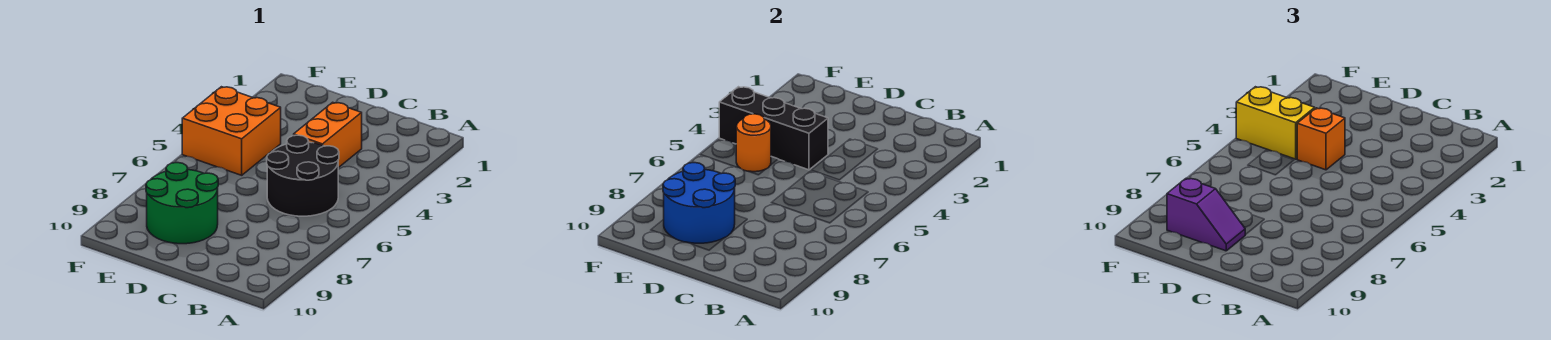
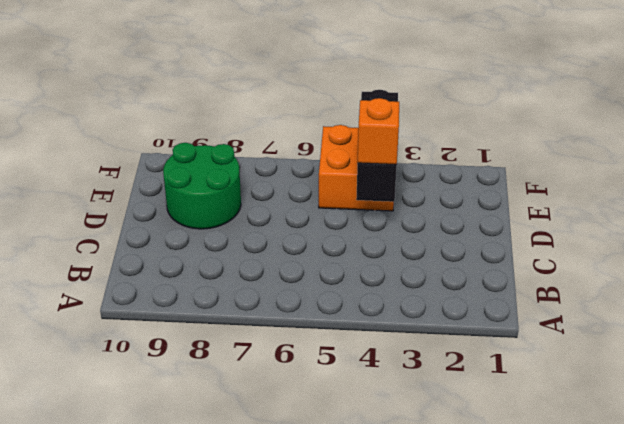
none -> black 2x2 round brick [267,135,339,216]
none -> orange 1x2 brick [294,102,362,168]

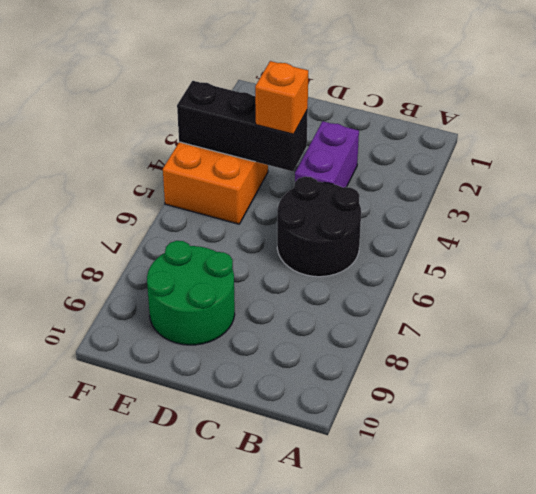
purple 1x2 brick [295,121,359,188] -> orange 1x2 brick [294,102,362,168]
none -> blue 2x2 round brick [663,163,735,243]
none -> orange 1x1 round brick [736,114,771,172]

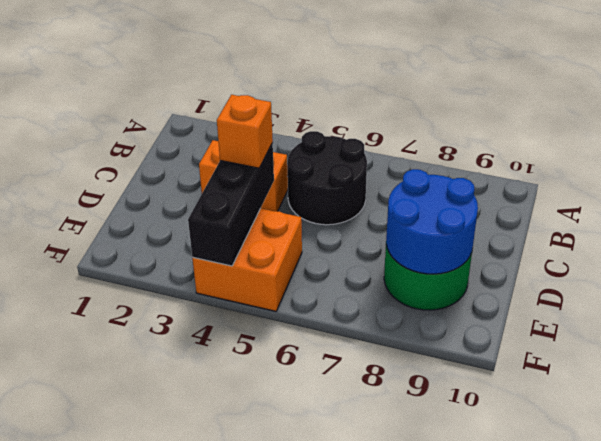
none -> orange 1x1 round brick [736,114,771,172]
none -> purple 1x2 slope [1167,178,1245,251]

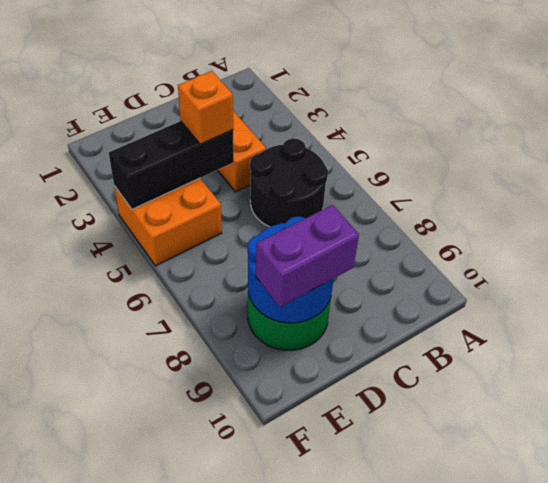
purple 1x2 brick [256,205,359,307] -> purple 1x2 slope [1167,178,1245,251]
none -> orange 1x1 round brick [736,114,771,172]
none -> yellow 1x2 brick [1236,87,1315,159]

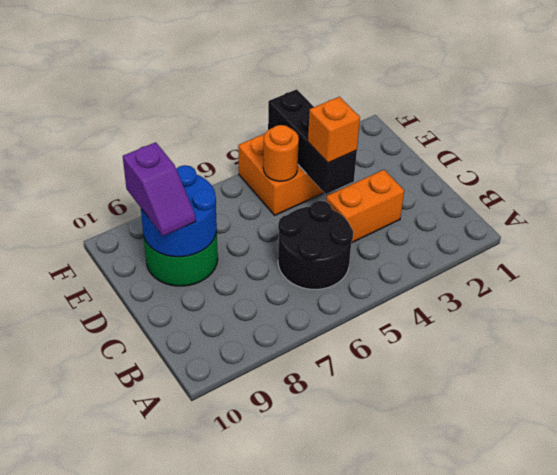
none -> yellow 1x2 brick [1236,87,1315,159]

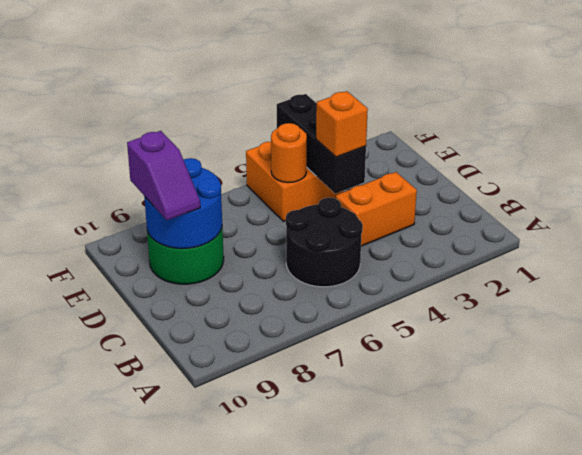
none -> yellow 1x2 brick [1236,87,1315,159]

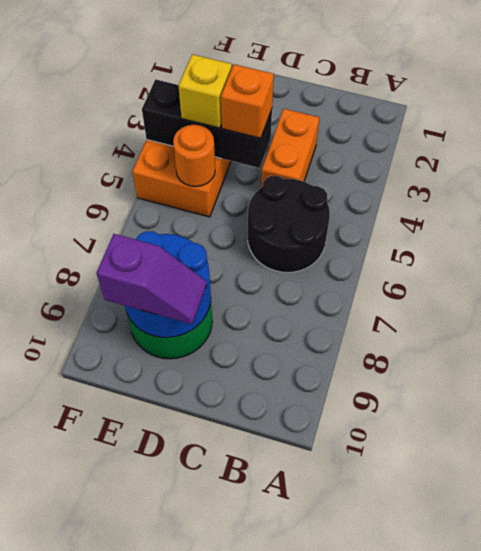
yellow 1x1 brick [178,54,232,128] -> yellow 1x2 brick [1236,87,1315,159]

